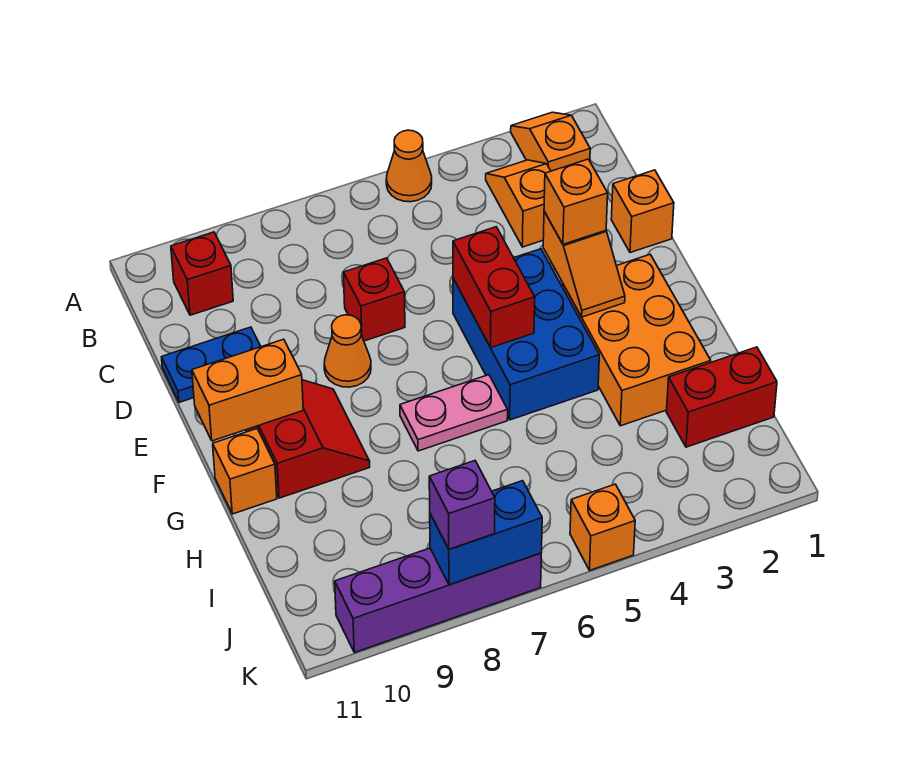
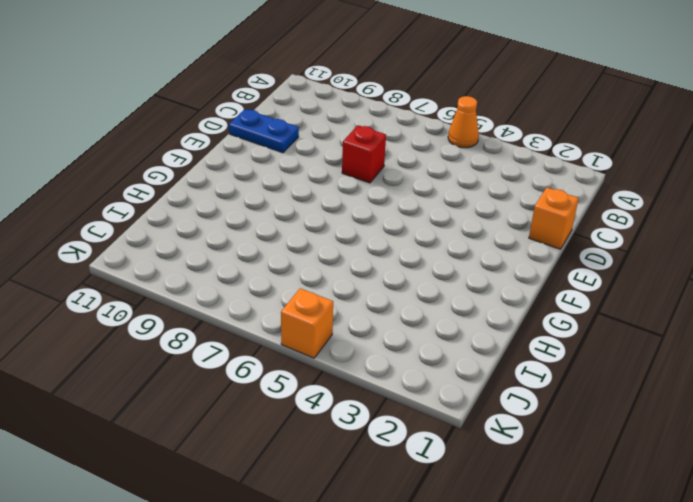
none -> orange 1x2 slope [511,112,590,171]
none -> orange 1x2 slope [486,160,550,247]
none -> red 1x1 brick [171,232,233,315]

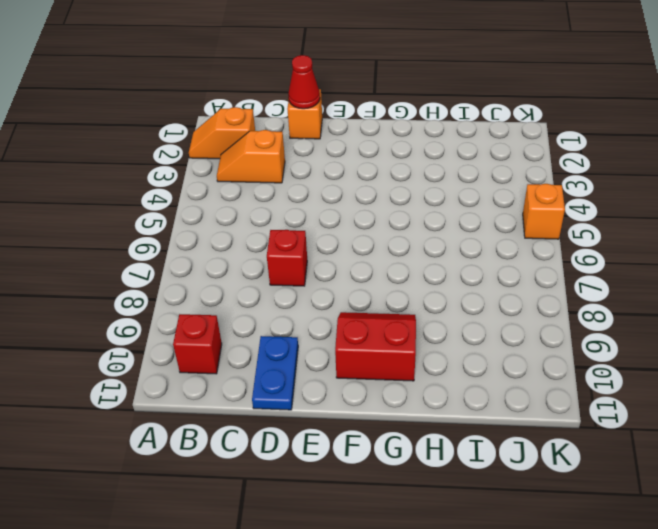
red 1x1 cone [288,55,320,109] -> none
none -> orange 1x1 cone [386,130,432,202]
none -> blue 2x3 brick [453,249,599,420]
none -> orange 1x1 cone [324,315,371,387]

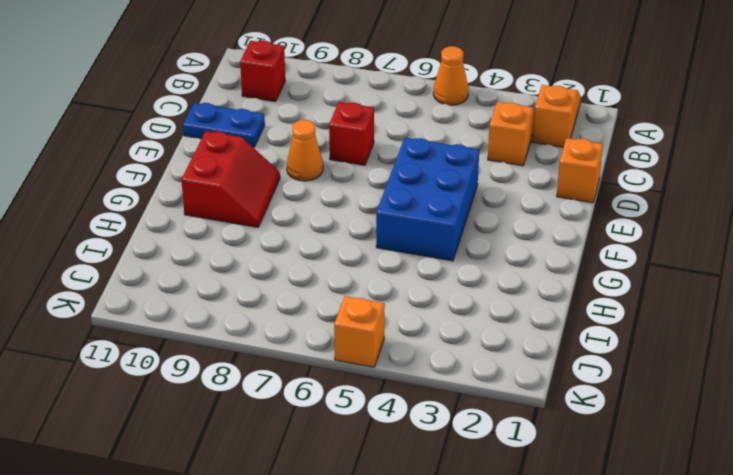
none -> orange 2x3 brick [563,255,711,426]
none -> pink 1x2 plate [400,375,508,451]
none -> orange 1x1 brick [213,429,277,514]

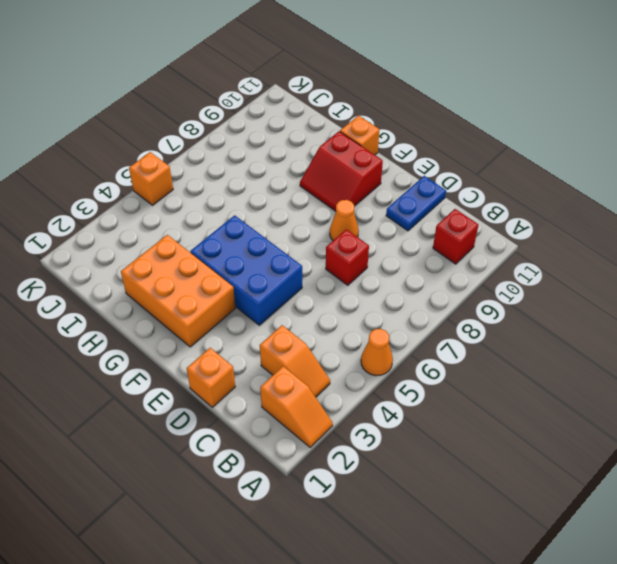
none -> pink 1x2 plate [400,375,508,451]
none -> red 1x2 brick [667,347,777,447]
none -> purple 1x4 brick [335,548,541,652]

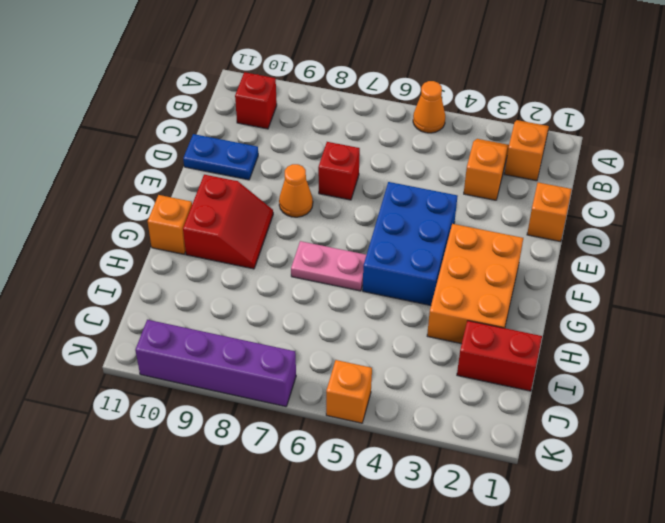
none -> orange 1x2 slope [543,212,625,317]
none -> red 1x2 brick [453,227,535,347]
none -> orange 1x2 brick [192,339,303,441]

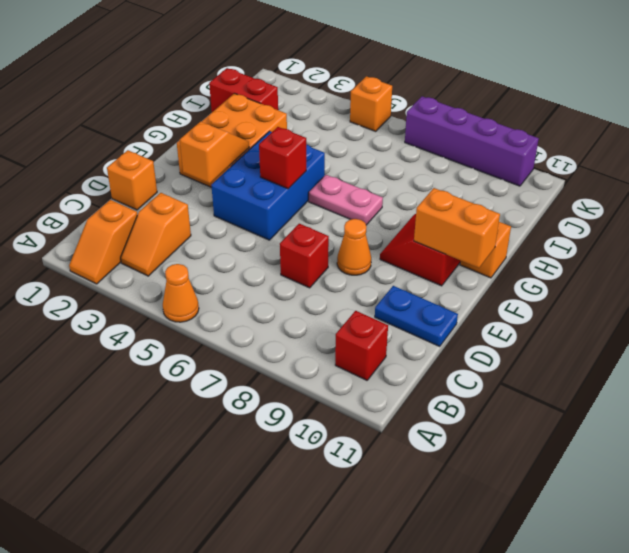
red 1x1 brick [259,127,306,189] -> red 1x2 brick [453,227,535,347]
none -> blue 1x2 brick [430,481,542,585]
none -> orange 1x1 brick [544,159,608,244]
none -> purple 1x1 brick [429,461,495,549]

